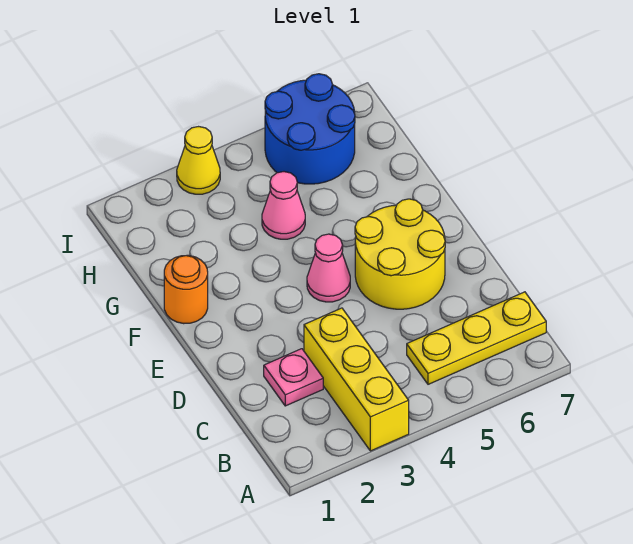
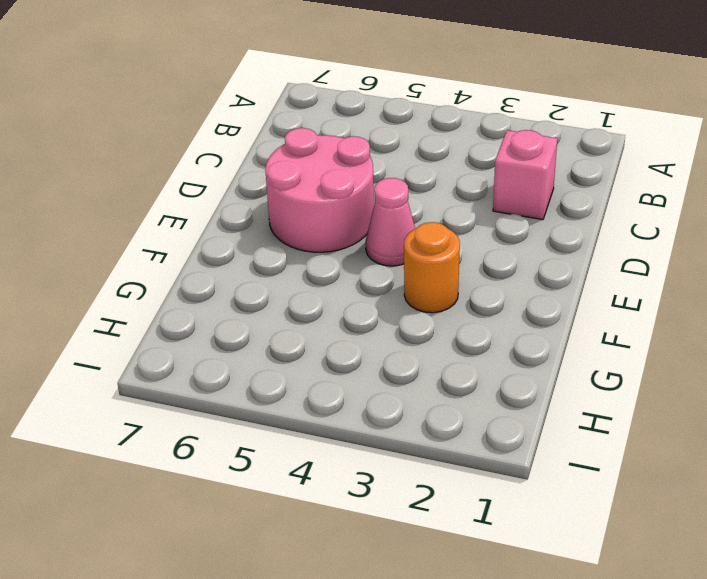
pink 1x1 brick [493,130,557,220] -> pink 1x1 plate [264,349,323,406]
pink 2x2 round brick [265,128,374,252] -> yellow 2x2 round brick [355,199,445,309]
orange 1x1 round brick [404,222,460,313] -> orange 1x1 round brick moved to [164,255,208,324]
none -> yellow 1x3 brick [304,308,409,451]
none -> yellow 1x3 plate [407,292,546,384]

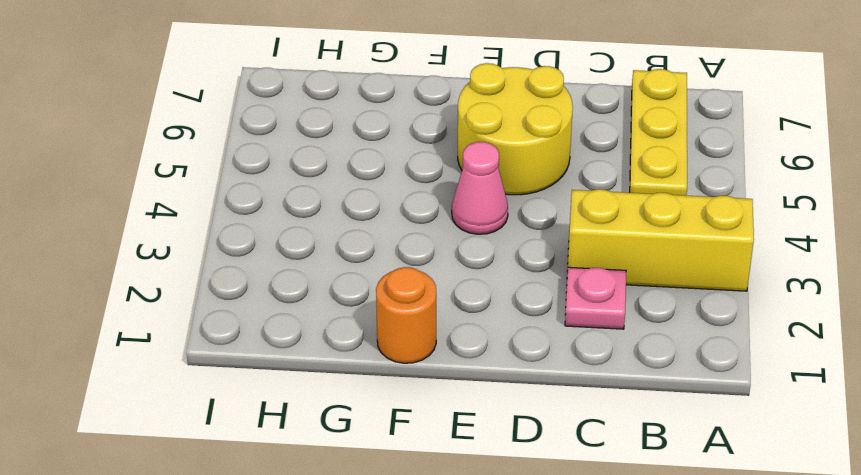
none -> pink 1x1 cone [262,172,305,239]
none -> blue 2x2 round brick [265,74,355,184]

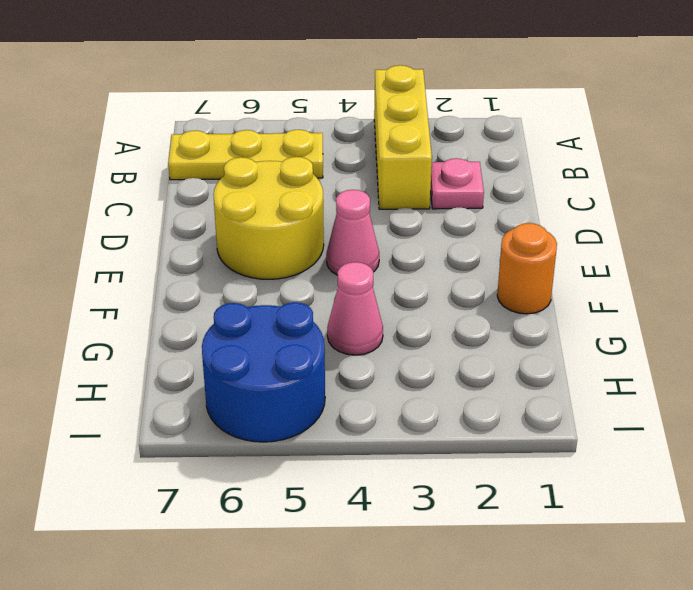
none -> yellow 1x1 cone [177,127,220,194]

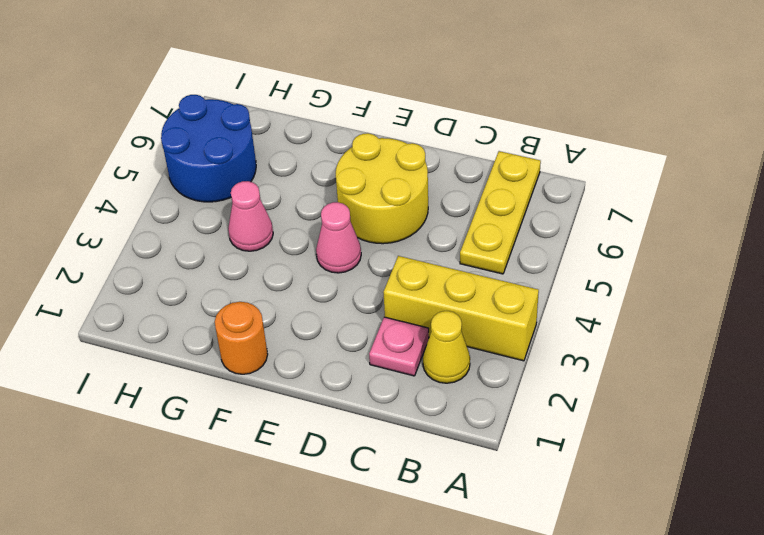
yellow 1x1 cone [423,311,470,383] -> yellow 1x1 cone moved to [177,127,220,194]

